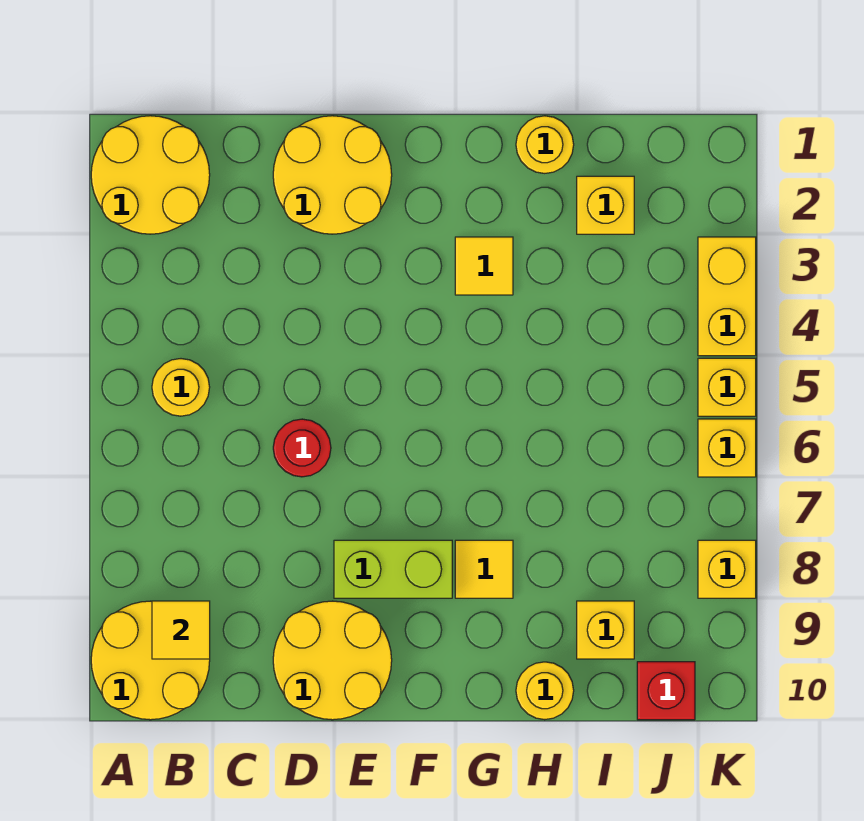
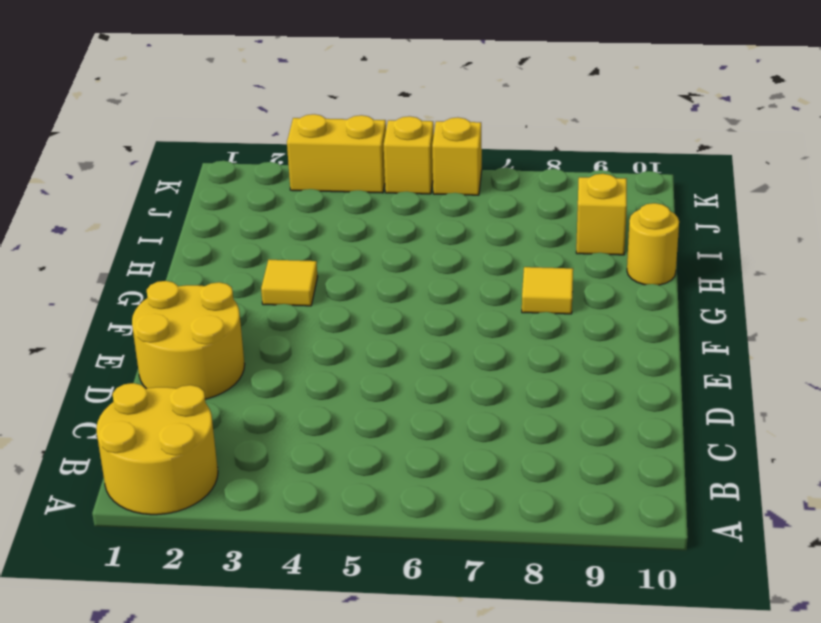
none -> yellow 2x2 round brick [91,601,210,720]
none -> yellow 1x1 round brick [152,359,210,416]
none -> red 1x1 round brick [273,419,331,477]

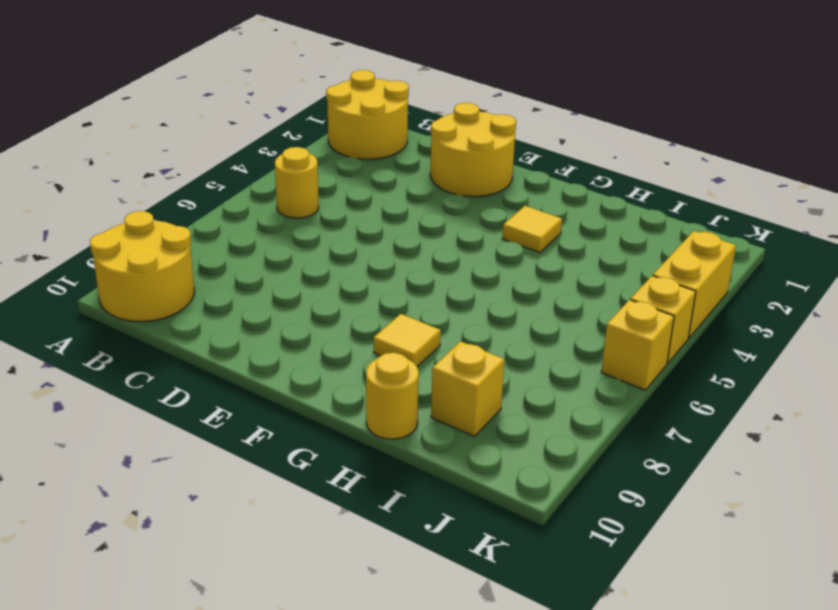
none -> red 1x1 round brick [273,419,331,477]
none -> yellow 2x2 round brick [273,601,392,720]
none -> lime 1x2 brick [334,540,452,598]

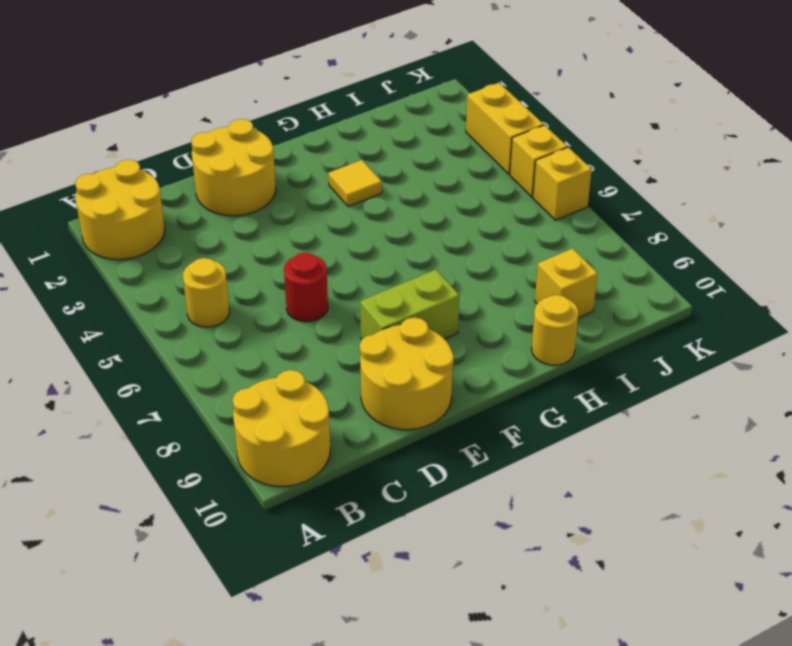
none -> yellow 1x1 tile [455,540,513,598]
none -> yellow 1x1 round brick [516,116,574,173]
none -> yellow 1x1 brick [577,176,634,234]

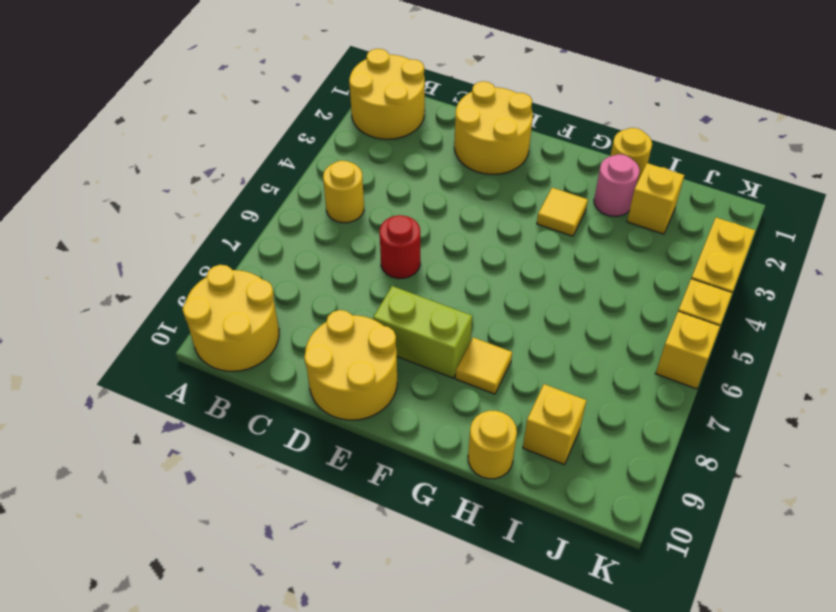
pink 1x1 round brick [594,154,640,216] -> none
none -> red 1x1 brick [637,662,695,720]
none -> yellow 1x1 brick [698,540,756,598]
none -> yellow 1x1 tile [152,601,210,659]

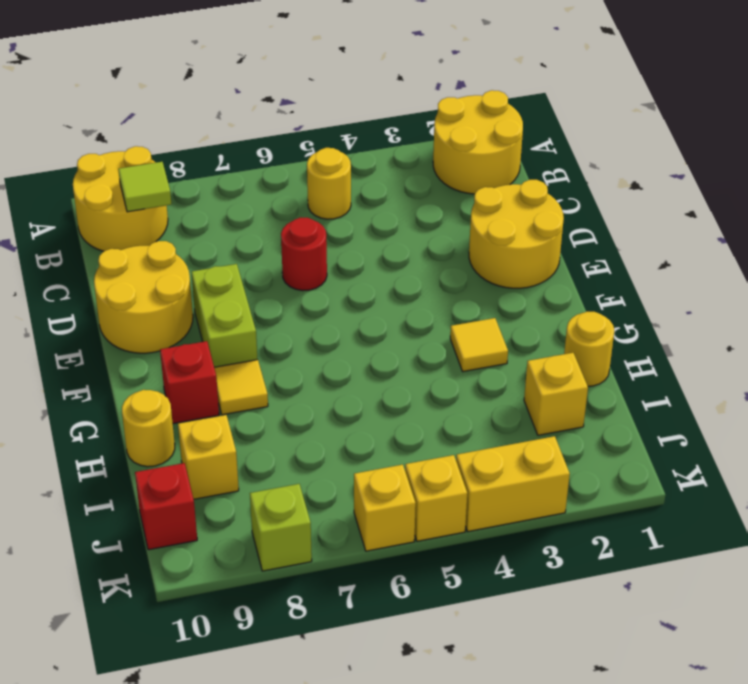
lime 1x1 tile [118,162,171,212] -> yellow 1x1 tile [152,601,210,659]
red 1x1 brick [160,341,219,424] -> none
lime 1x1 brick [250,484,312,571] -> yellow 1x1 brick [698,540,756,598]

